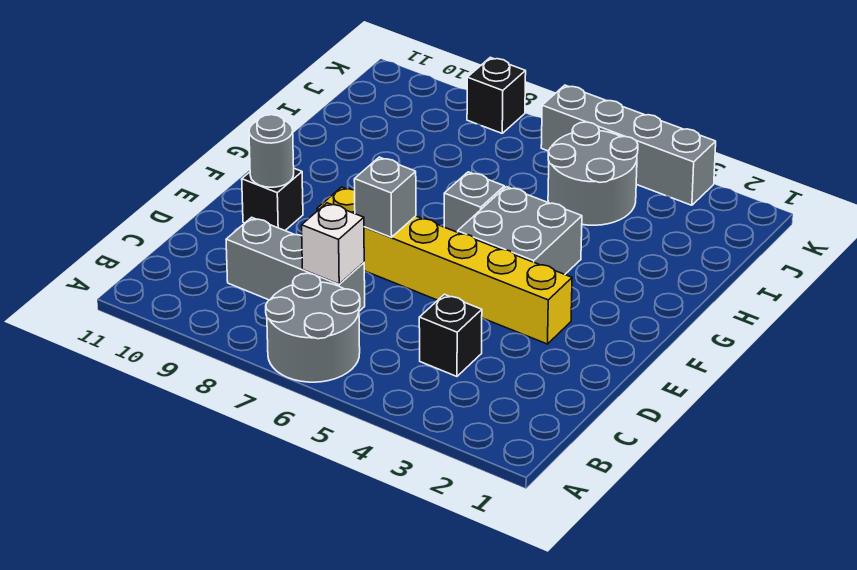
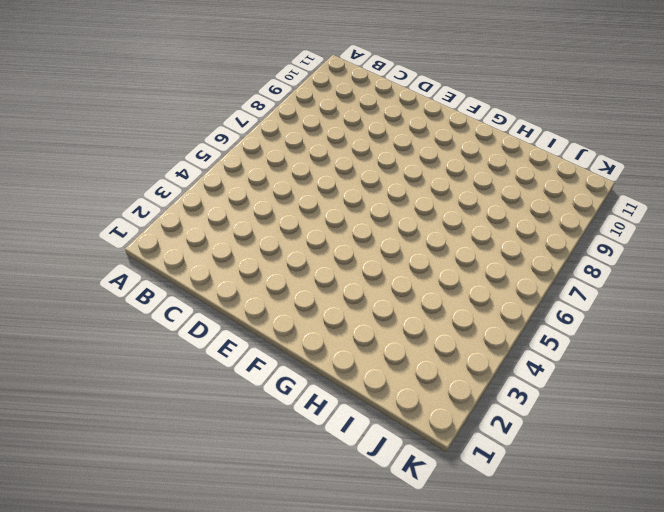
none -> grey 2x2 round brick [266,273,360,382]
none -> black 1x1 brick [419,294,482,376]
none -> grey 1x3 brick [226,217,365,311]

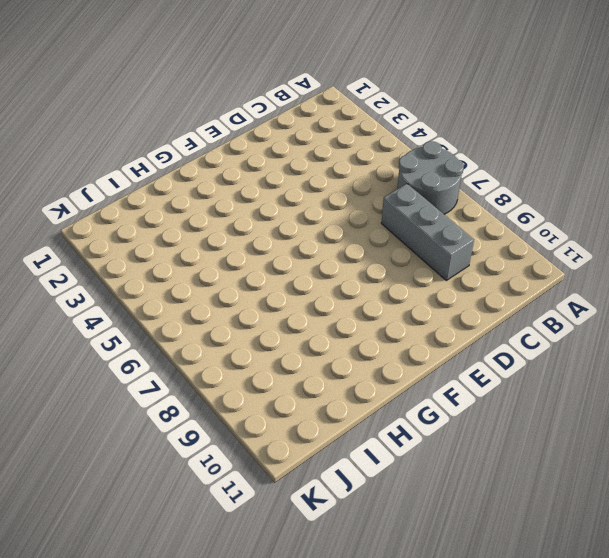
none -> black 1x1 brick [419,294,482,376]
none -> yellow 1x6 brick [317,187,572,344]
none -> black 1x1 brick [242,169,303,230]

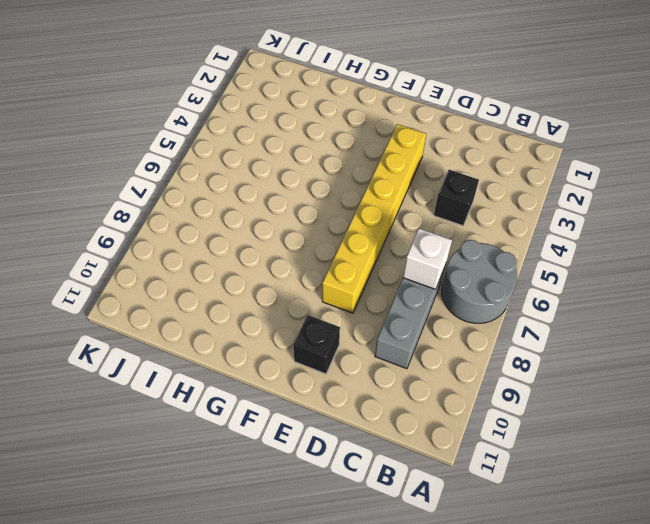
none -> grey 2x2 brick [458,187,582,274]
none -> grey 1x1 brick [444,172,504,232]
none -> grey 2x2 round brick [548,122,638,225]

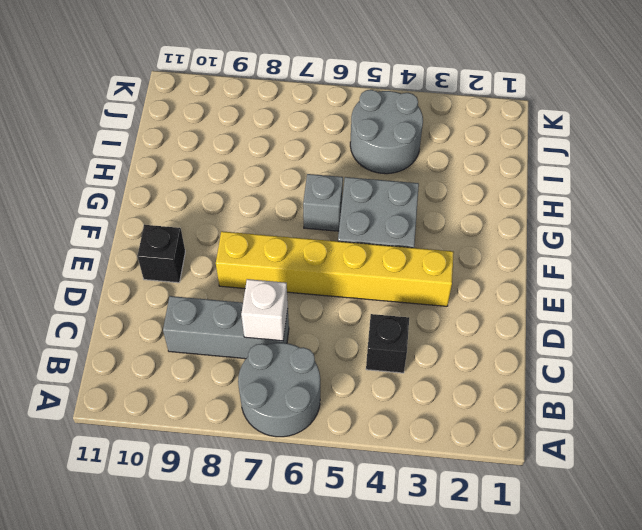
none -> grey 1x4 brick [541,85,716,205]
none -> black 1x1 brick [467,57,526,133]
none -> grey 1x1 brick [354,157,416,237]

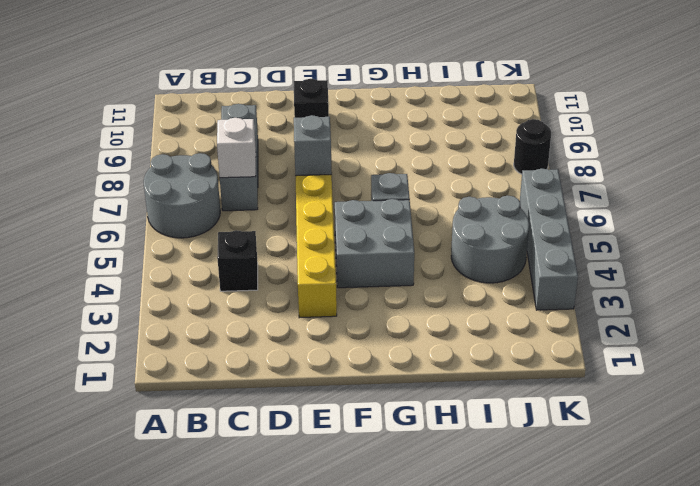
black 1x1 round brick [514,119,551,174] -> black 1x1 brick [467,57,526,133]
none -> grey 1x1 round brick [249,115,294,187]

